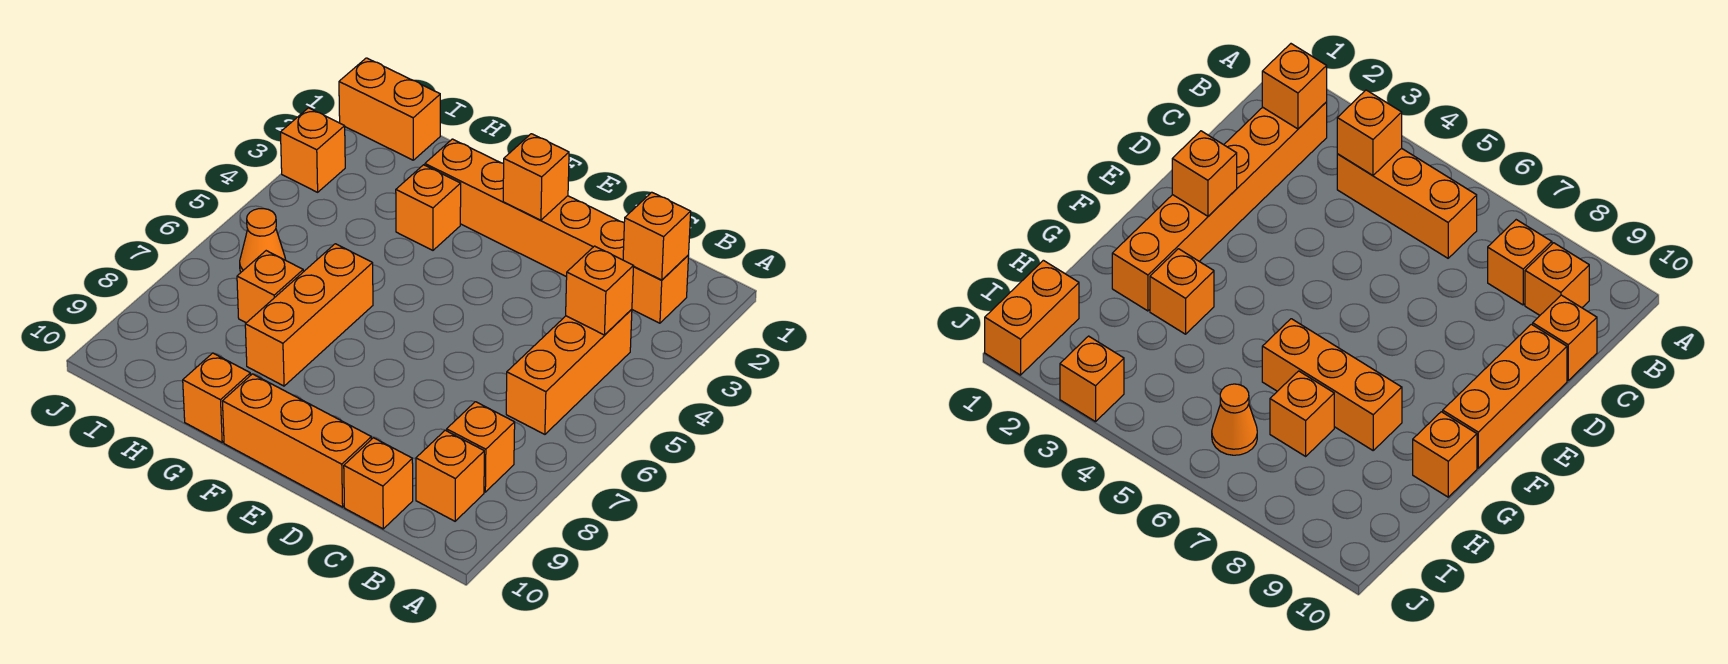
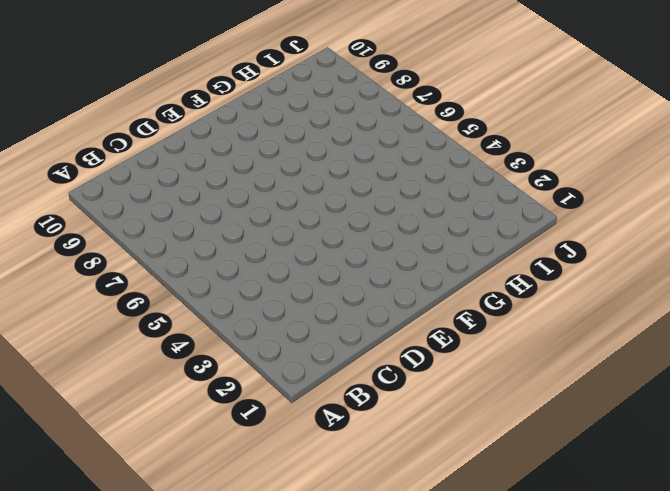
none -> orange 1x6 brick [425,139,689,323]
none -> orange 1x3 brick [506,309,632,434]
none -> orange 1x1 brick [447,402,515,492]

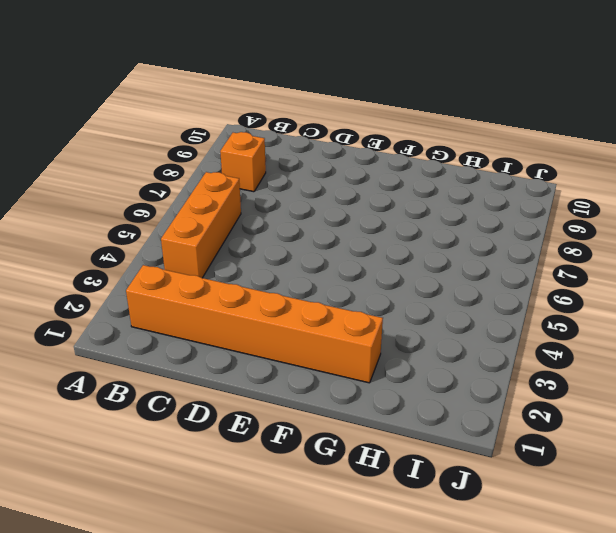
none -> orange 1x1 brick [416,430,484,521]
none -> orange 1x1 brick [344,438,413,529]
none -> orange 1x3 brick [222,374,371,507]

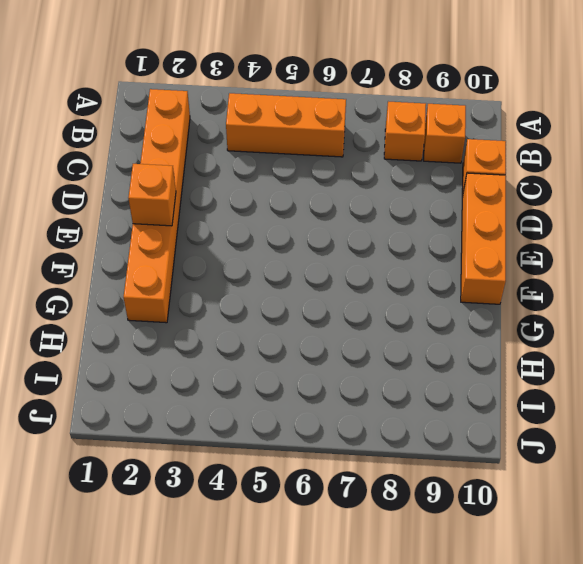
none -> orange 1x1 brick [396,165,461,250]
none -> orange 1x3 brick [245,244,373,386]
none -> orange 1x1 brick [183,353,251,442]

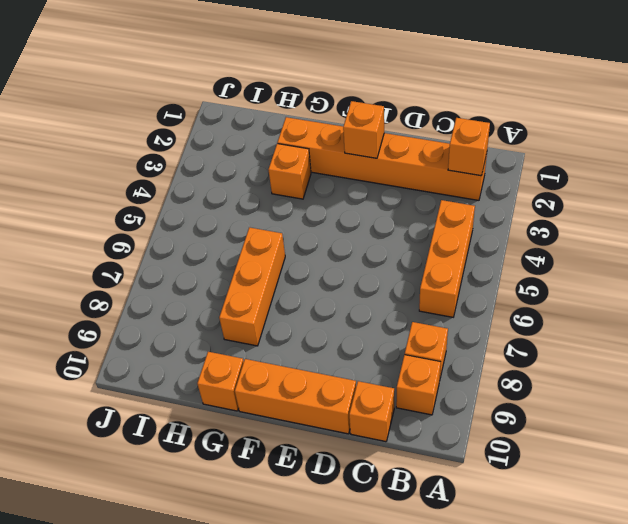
none -> orange 1x1 brick [237,251,303,323]
none -> orange 1x2 brick [339,58,440,160]
none -> orange 1x1 cone [240,209,286,273]

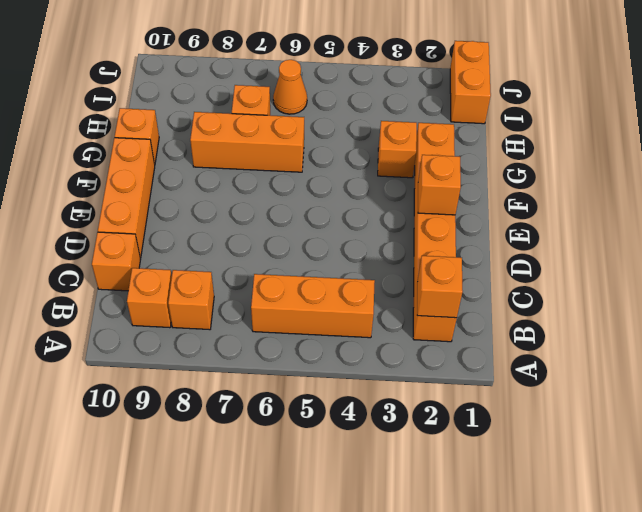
none -> orange 1x1 brick [281,108,345,192]
none -> orange 1x1 brick [566,246,634,335]

